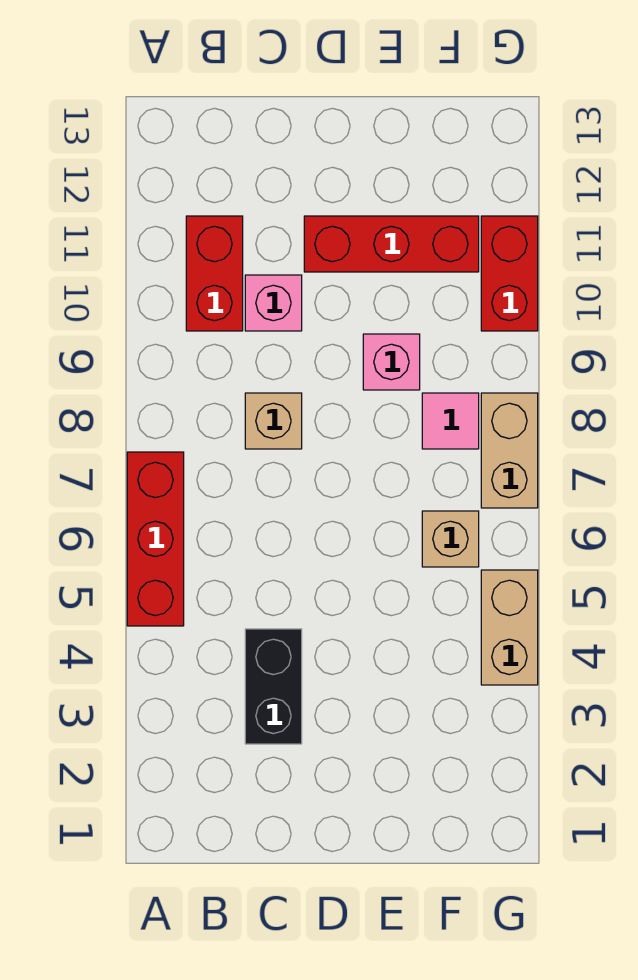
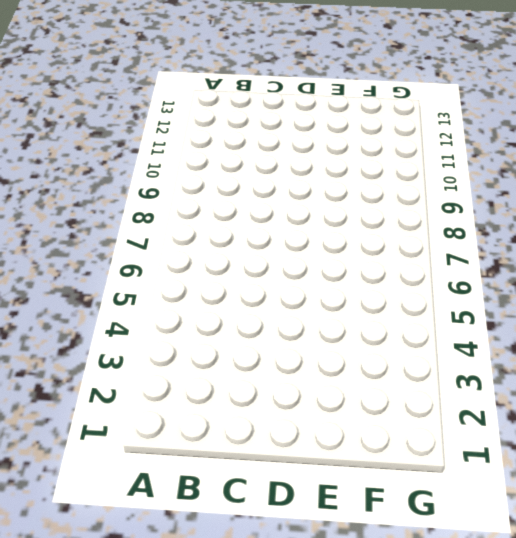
none -> red 1x3 brick [127,452,184,626]
none -> red 1x2 brick [186,216,243,331]
none -> black 1x2 brick [245,629,302,744]

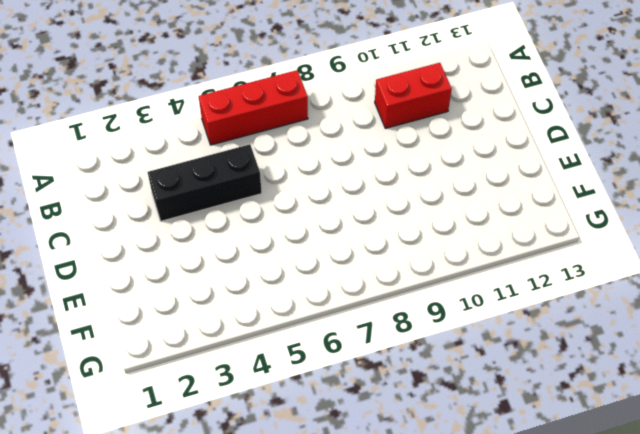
black 1x3 brick [148,144,262,221] -> black 1x2 brick [245,629,302,744]
none -> tan 1x1 brick [245,393,302,449]
none -> pink 1x1 brick [245,275,302,331]
none -> red 1x3 brick [304,216,479,272]

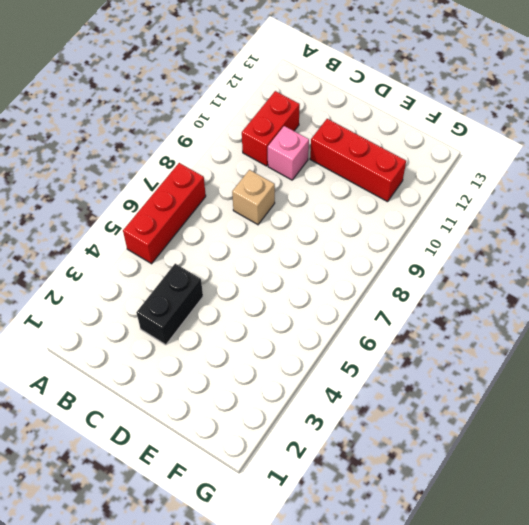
none -> pink 1x1 brick [363,334,420,390]
none -> tan 1x1 brick [422,511,479,567]
none -> pink 1x1 tile [422,393,479,449]

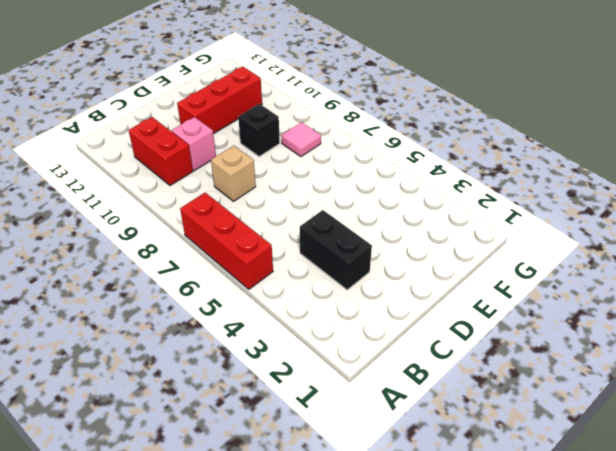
black 1x1 brick [238,104,280,157] -> pink 1x1 brick [363,334,420,390]
none -> tan 1x1 brick [422,511,479,567]
none -> tan 1x2 brick [481,570,538,685]
none -> tan 1x2 brick [481,393,538,508]

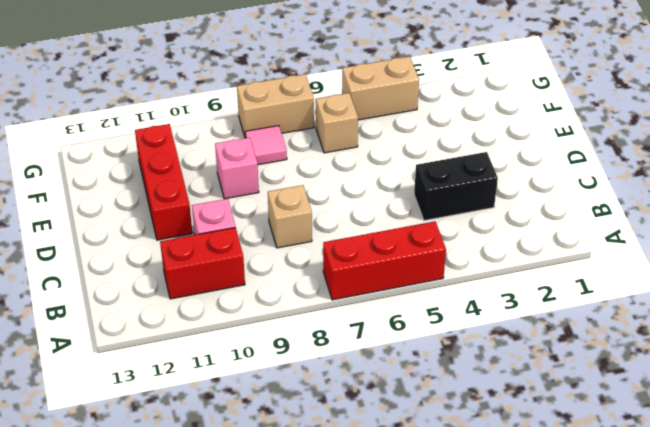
none -> red 1x2 brick [481,216,538,331]

